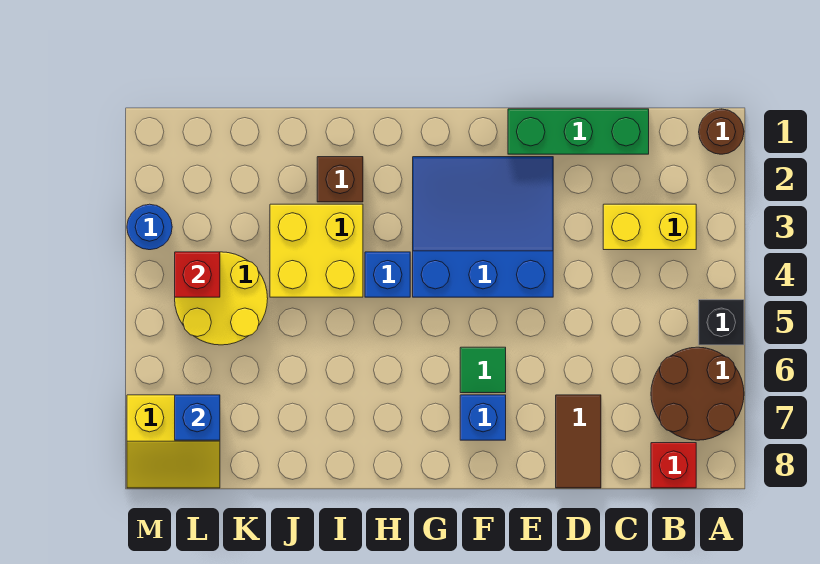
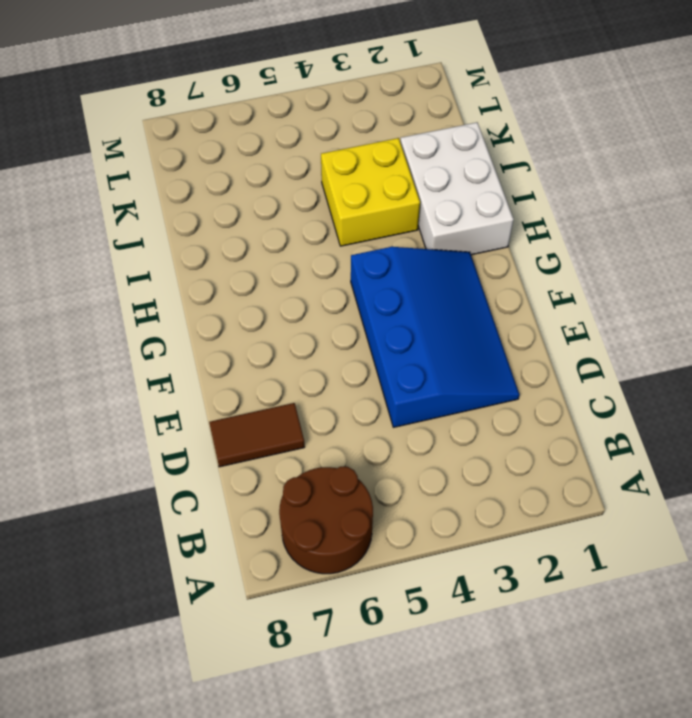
blue 3x4 slope [351,247,519,427] -> blue 3x3 slope [413,157,553,297]
white 2x3 brick [400,122,514,255] -> brown 1x1 brick [317,157,363,202]
none -> brown 1x1 round brick [699,109,744,154]
none -> black 1x1 brick [699,300,744,345]
none -> yellow 1x2 brick [603,204,696,250]

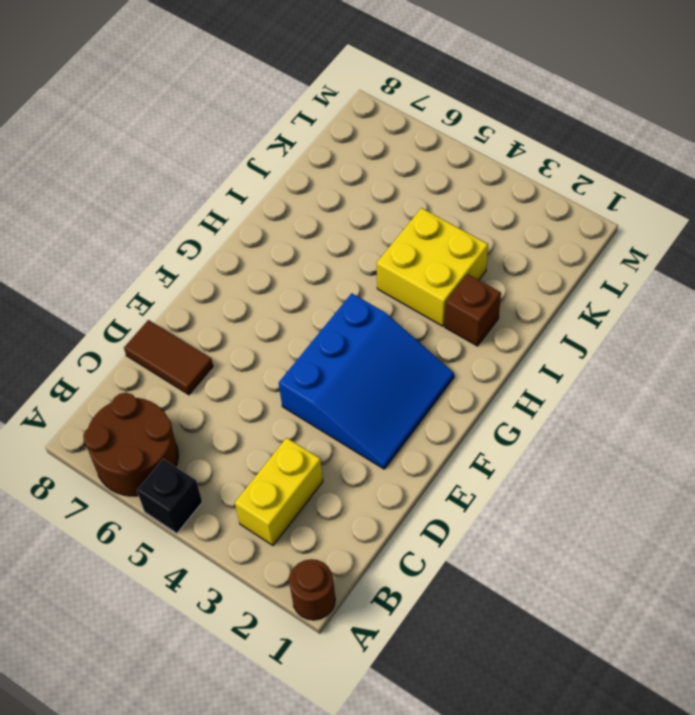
none -> red 1x1 brick [651,443,696,488]
none -> green 1x3 brick [508,109,649,154]
none -> green 1x1 tile [460,347,506,393]

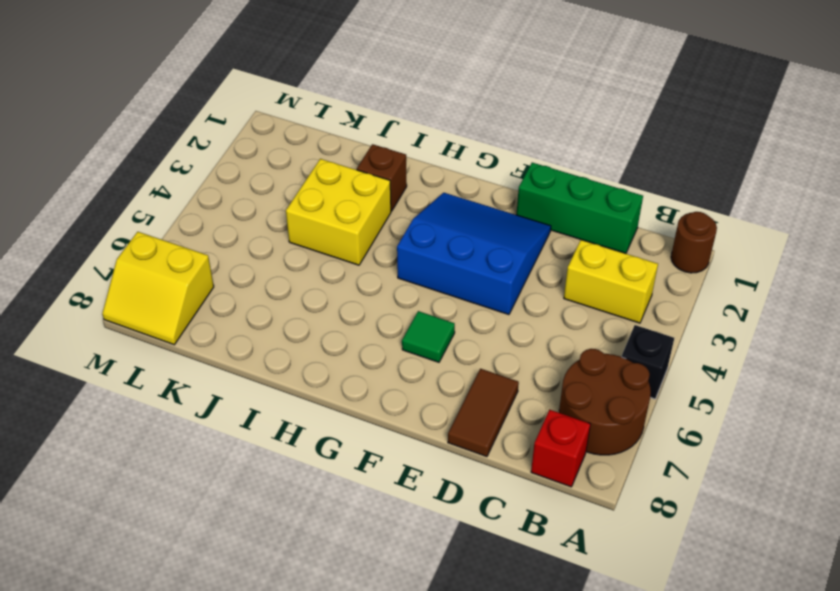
none -> blue 1x1 brick [460,395,506,440]
none -> blue 1x1 brick [365,252,410,297]
none -> yellow 2x2 round brick [175,252,268,345]

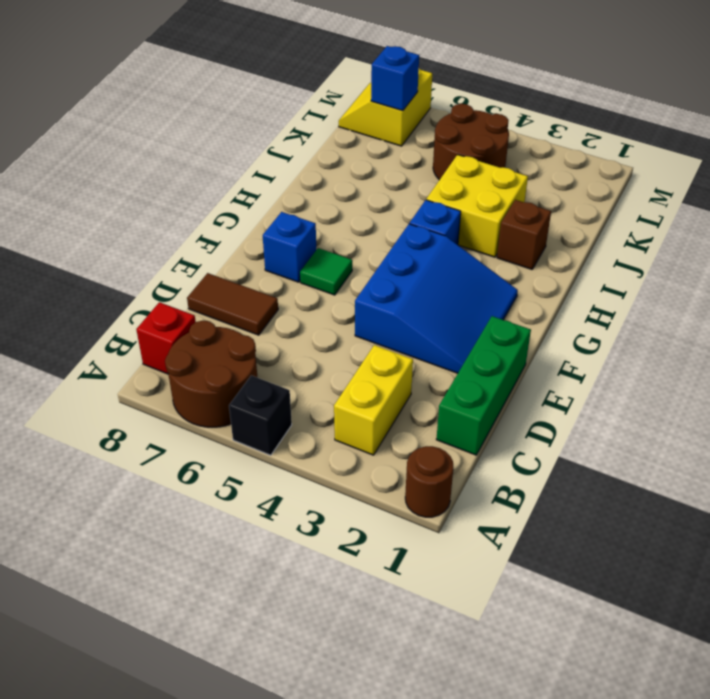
brown 2x2 round brick [433,104,509,180] -> yellow 2x2 round brick [175,252,268,345]
none -> blue 1x1 round brick [127,204,172,250]
none -> red 1x1 brick [175,252,220,297]

